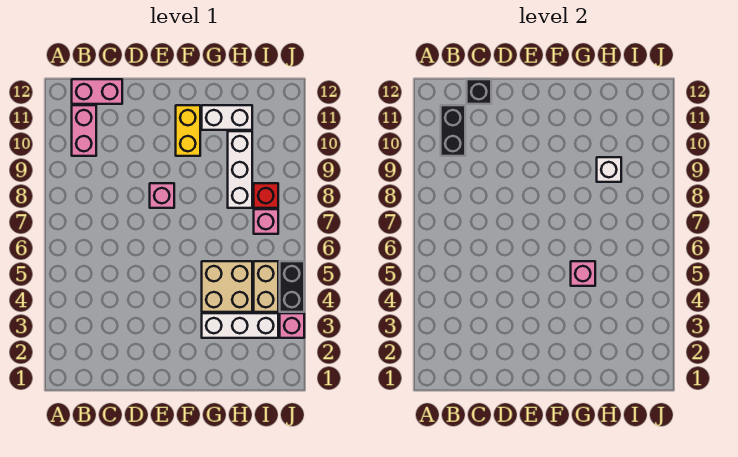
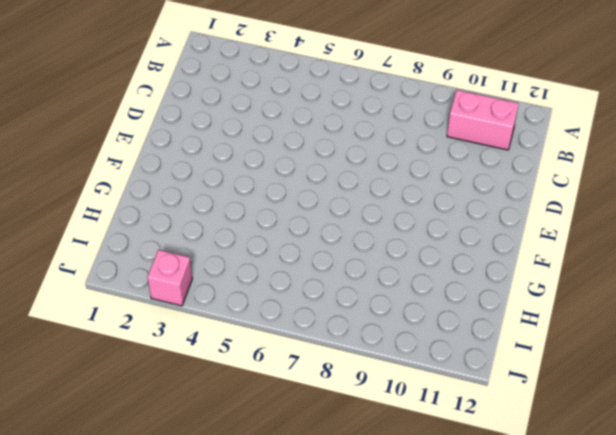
none -> pink 1x2 brick [72,79,122,104]
none -> pink 1x1 brick [150,183,174,208]
none -> yellow 1x2 brick [176,105,200,156]

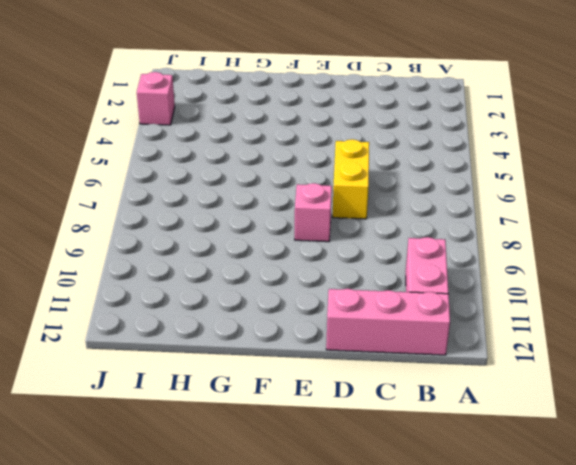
pink 1x3 brick [326,289,450,355] -> pink 1x2 brick [72,79,122,104]
yellow 1x2 brick [333,139,369,219] -> yellow 1x2 brick moved to [176,105,200,156]
none -> white 1x3 brick [202,313,278,338]
none -> tan 2x2 brick [202,261,252,312]
none -> white 1x2 brick [202,105,252,130]

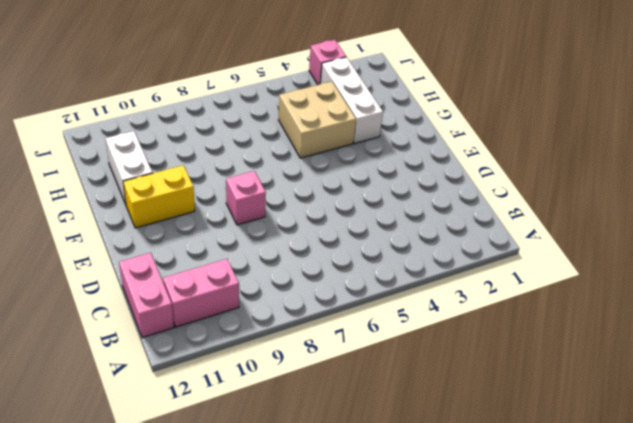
none -> white 1x3 brick [228,131,252,208]
none -> tan 1x2 brick [254,261,278,312]
none -> pink 1x1 brick [254,209,278,234]

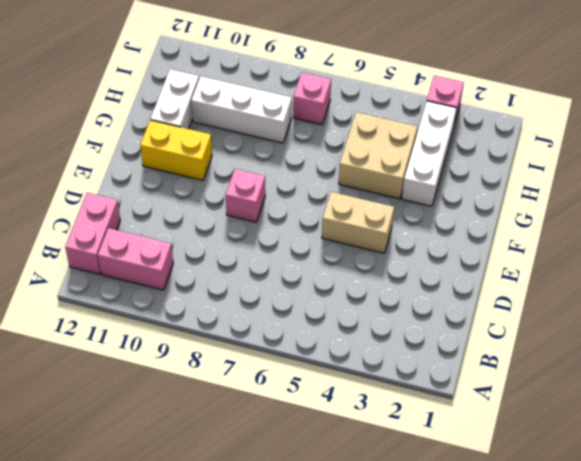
tan 1x2 brick [322,192,394,253] -> tan 1x2 brick moved to [254,261,278,312]
none -> red 1x1 brick [254,183,278,208]
none -> black 1x2 brick [280,261,304,312]
none -> black 1x2 brick [441,105,465,156]

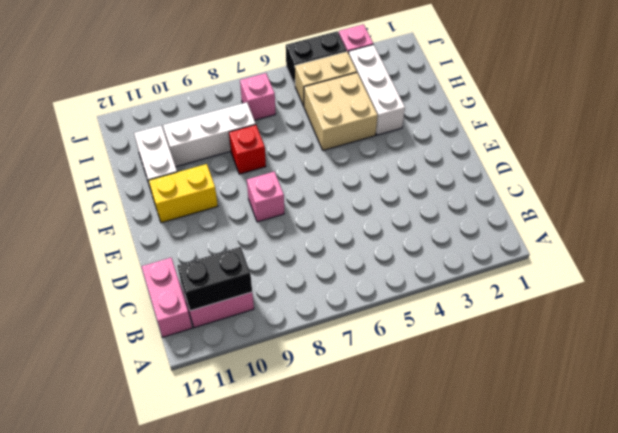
red 1x1 brick [229,125,266,174] -> red 1x1 brick moved to [254,183,278,208]
none -> black 1x1 brick [467,79,491,104]
none -> pink 1x1 brick [571,261,595,286]
none -> white 1x1 brick [597,157,621,182]

